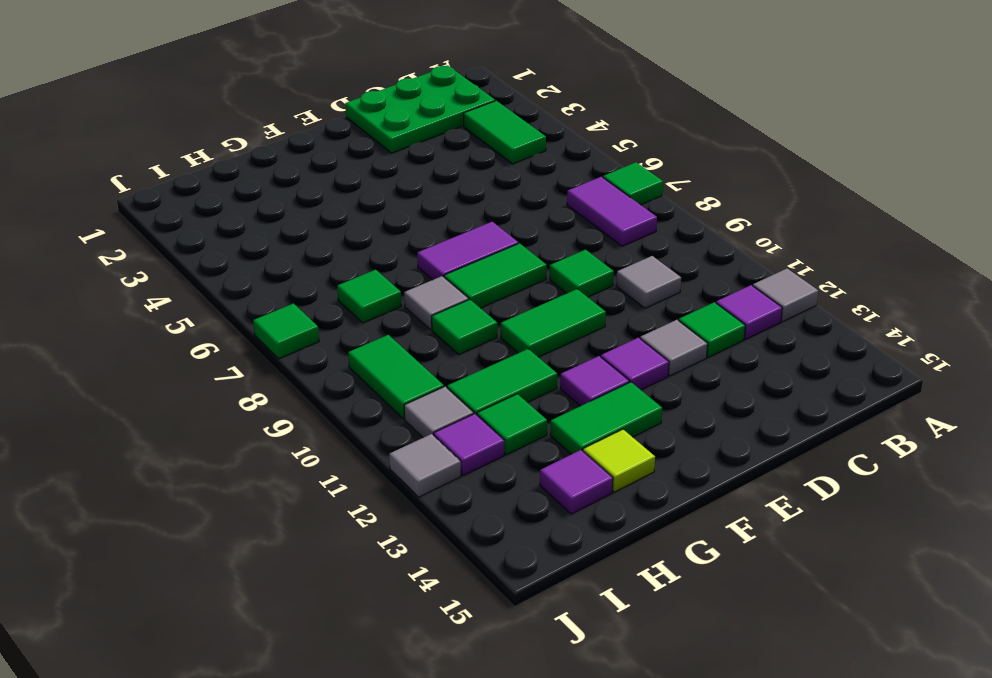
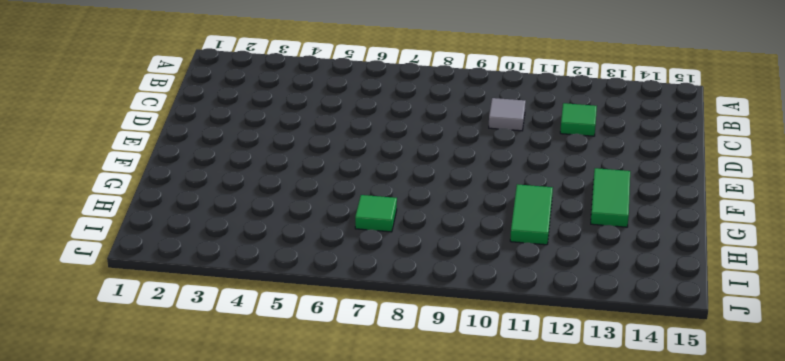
none -> green 1x1 tile [603,162,663,205]
none -> grey 1x1 tile [753,269,818,322]
none -> green 2x3 plate [345,66,495,153]

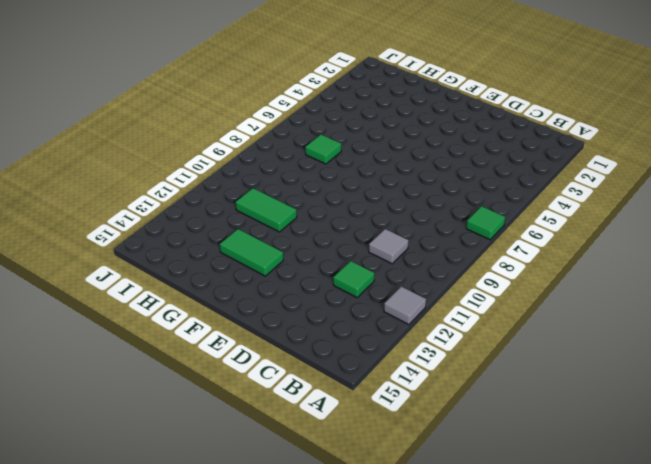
none -> green 2x3 plate [345,66,495,153]
none -> green 1x2 tile [463,101,546,164]
none -> purple 1x2 tile [567,177,657,246]

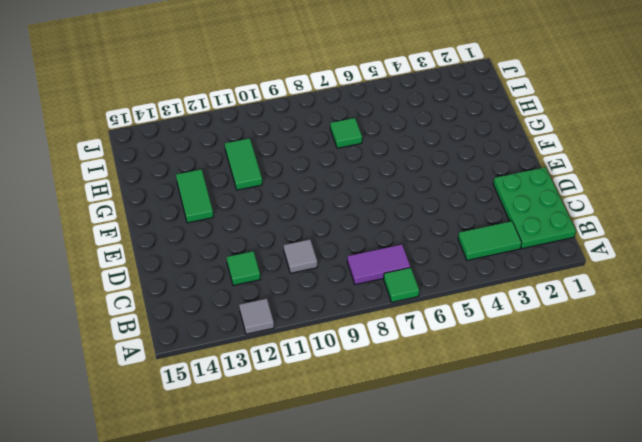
none -> purple 1x1 tile [716,285,782,339]
none -> green 1x1 tile [550,250,614,297]
none -> grey 1x1 tile [640,320,708,376]

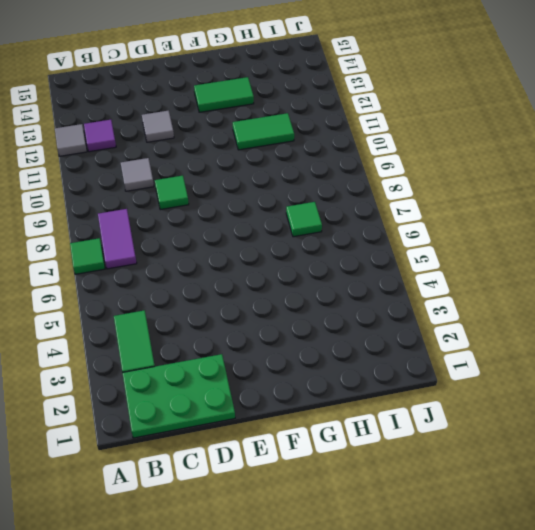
none -> green 1x1 tile [679,302,745,357]
none -> purple 1x2 tile [417,222,518,280]
none -> green 1x2 tile [444,243,547,308]

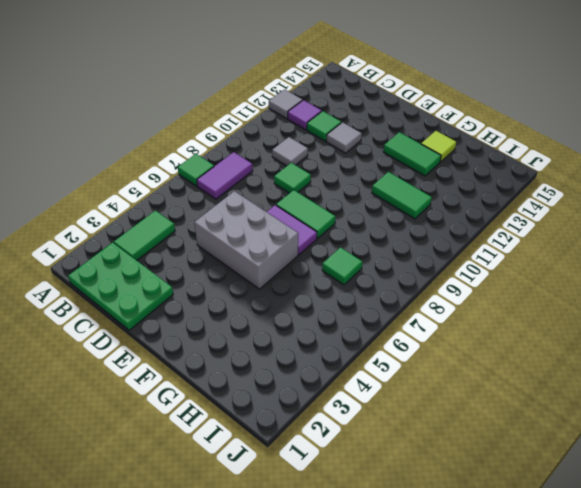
grey 2x3 brick [194,191,298,289] -> none
none -> green 1x2 tile [501,289,606,357]
none -> purple 1x1 tile [601,338,669,390]
none -> purple 1x1 tile [560,356,629,406]

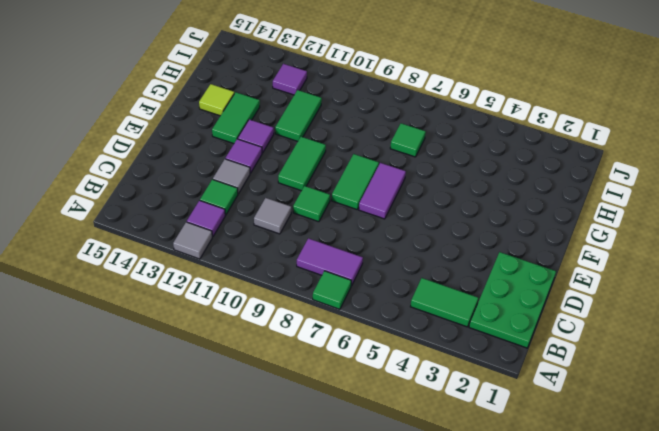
none -> grey 1x1 tile [404,276,469,330]
none -> green 1x1 tile [432,300,497,354]
none -> green 1x1 tile [477,394,547,455]

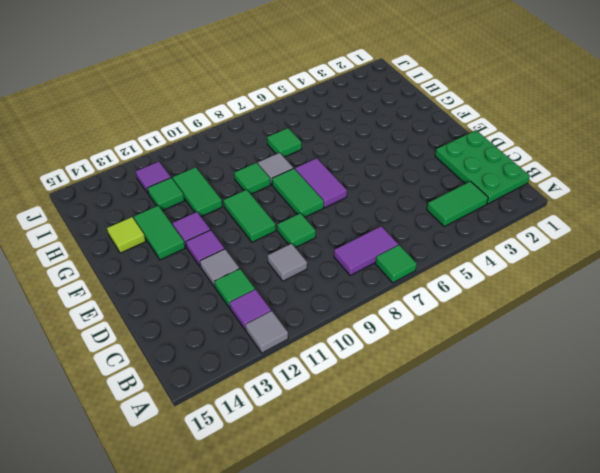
none -> purple 1x1 tile [540,450,613,514]
none -> green 1x2 tile [348,335,444,419]
none -> grey 1x1 tile [404,387,474,438]

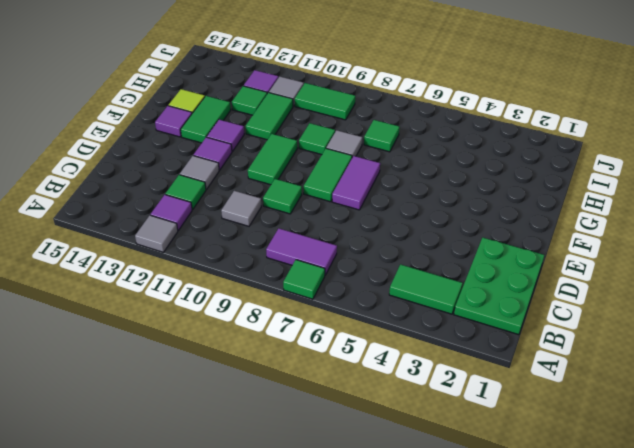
purple 1x1 tile [155,106,192,137] -> purple 1x1 tile moved to [540,450,613,514]
none -> green 1x1 tile [253,303,319,359]
none -> grey 1x1 tile [389,434,461,497]

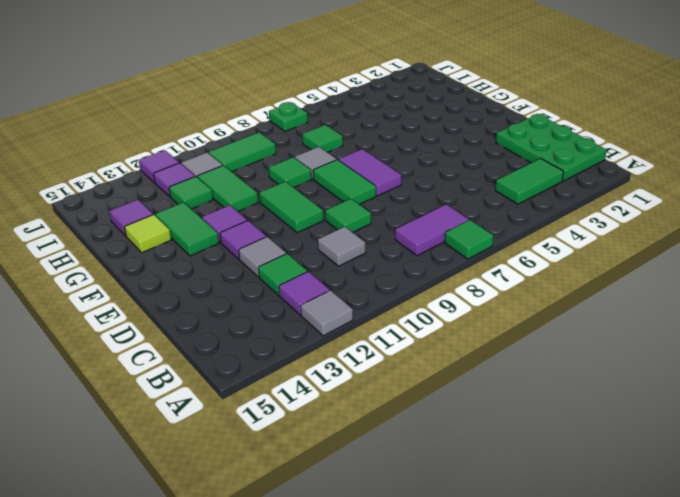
green 1x1 plate [269,102,308,131] -> green 1x1 tile [253,303,319,359]
purple 1x1 tile [139,150,179,183] -> grey 1x1 tile [389,434,461,497]

